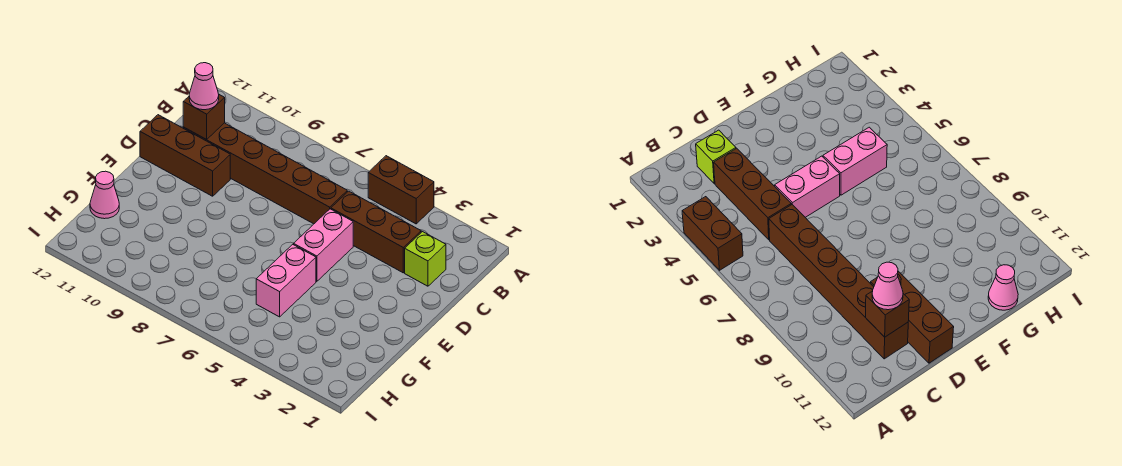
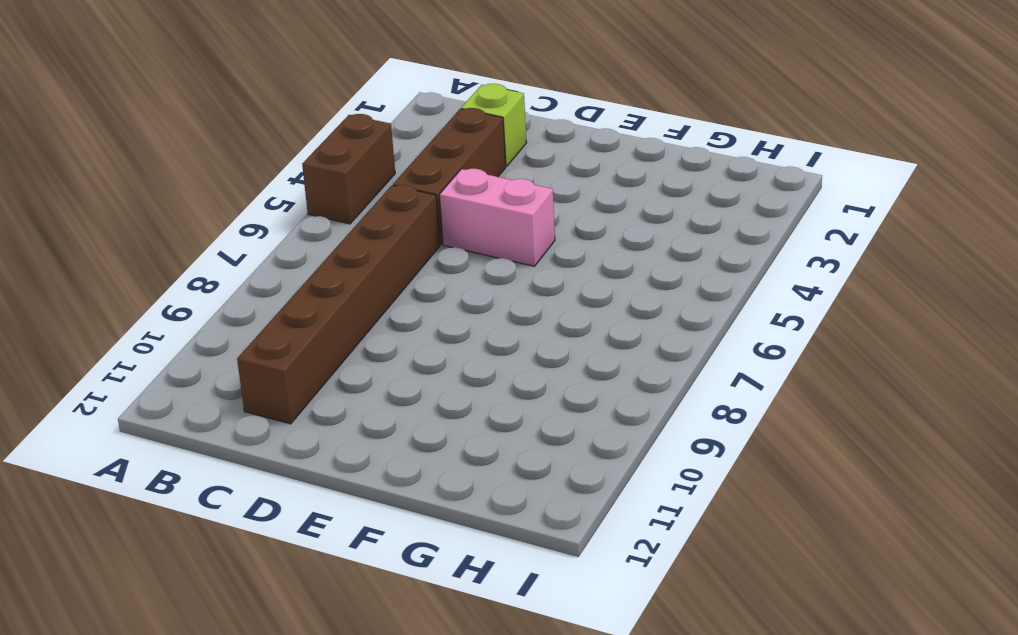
none -> brown 1x3 brick [140,115,230,196]
none -> pink 1x2 brick [256,244,316,317]

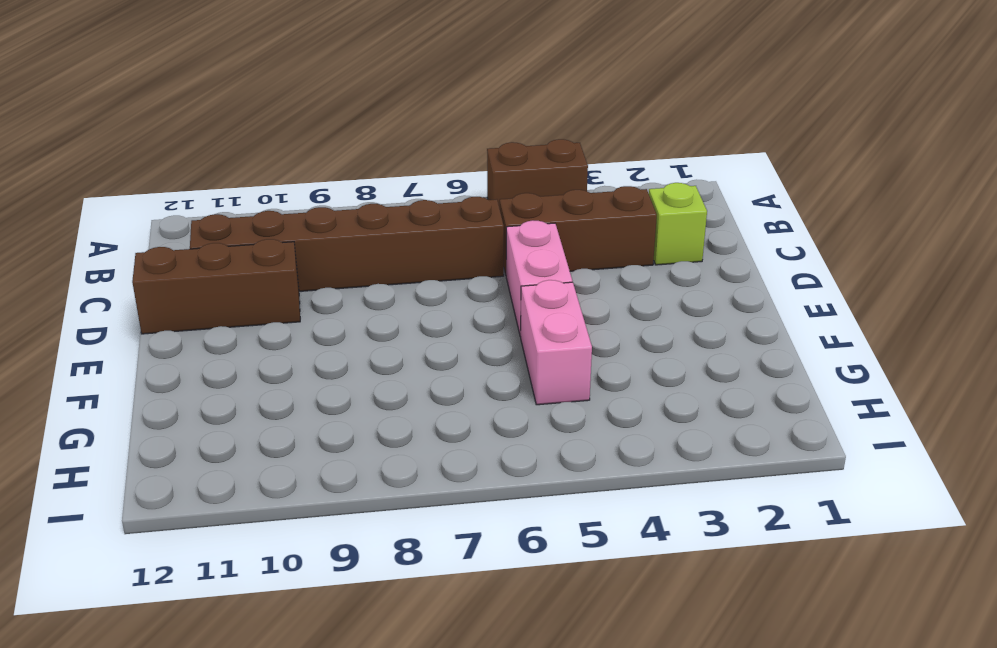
none -> pink 1x1 cone [90,171,119,219]
none -> brown 1x1 brick [183,95,225,140]

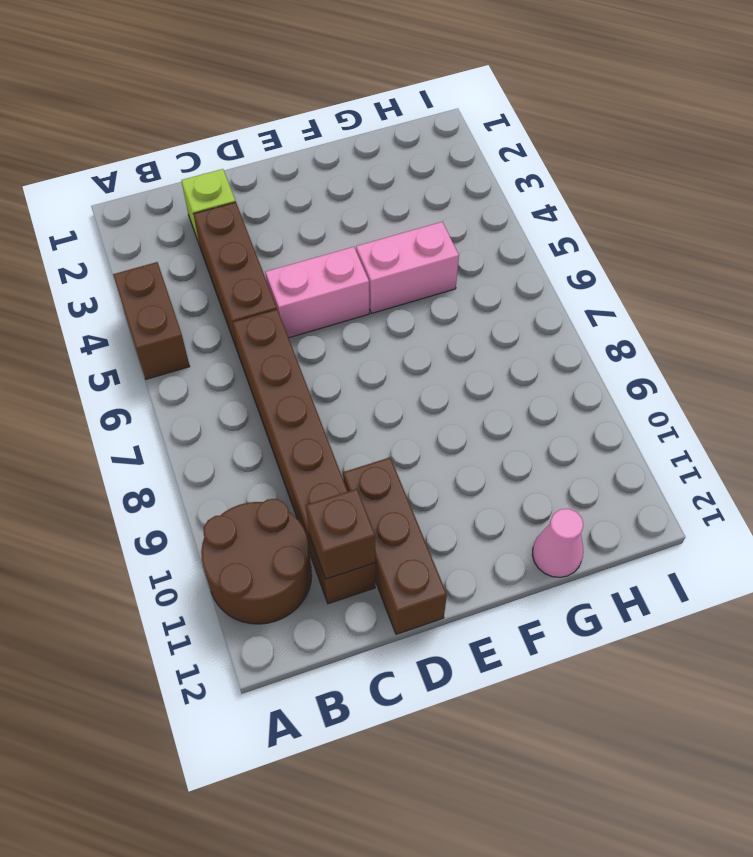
brown 2x2 round brick [201,499,312,624] -> none
none -> pink 1x1 cone [189,63,219,110]

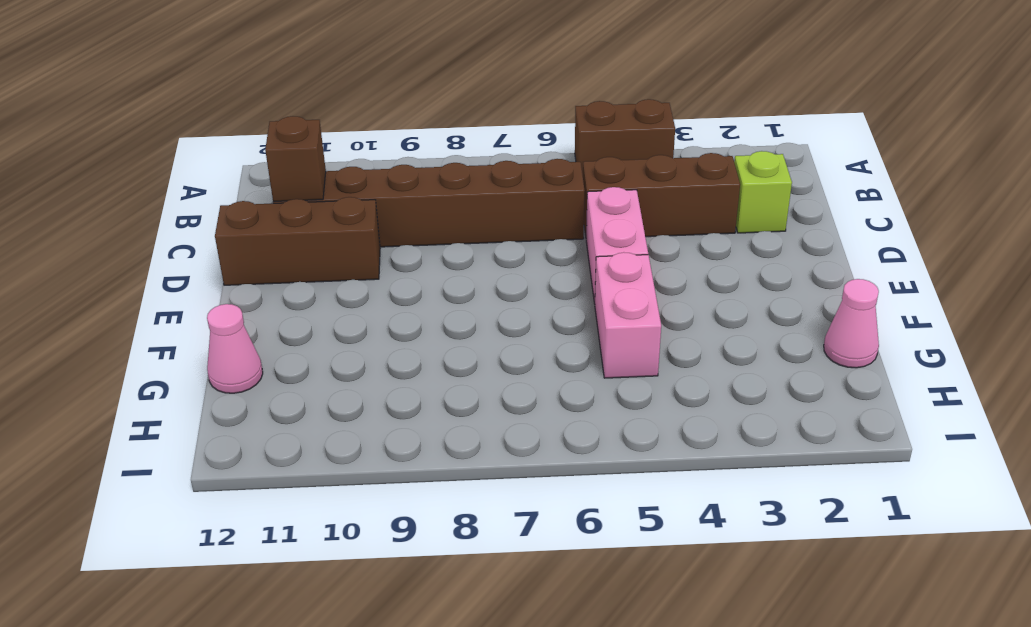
pink 1x1 cone [824,279,879,368] -> pink 1x1 cone moved to [189,63,219,110]

